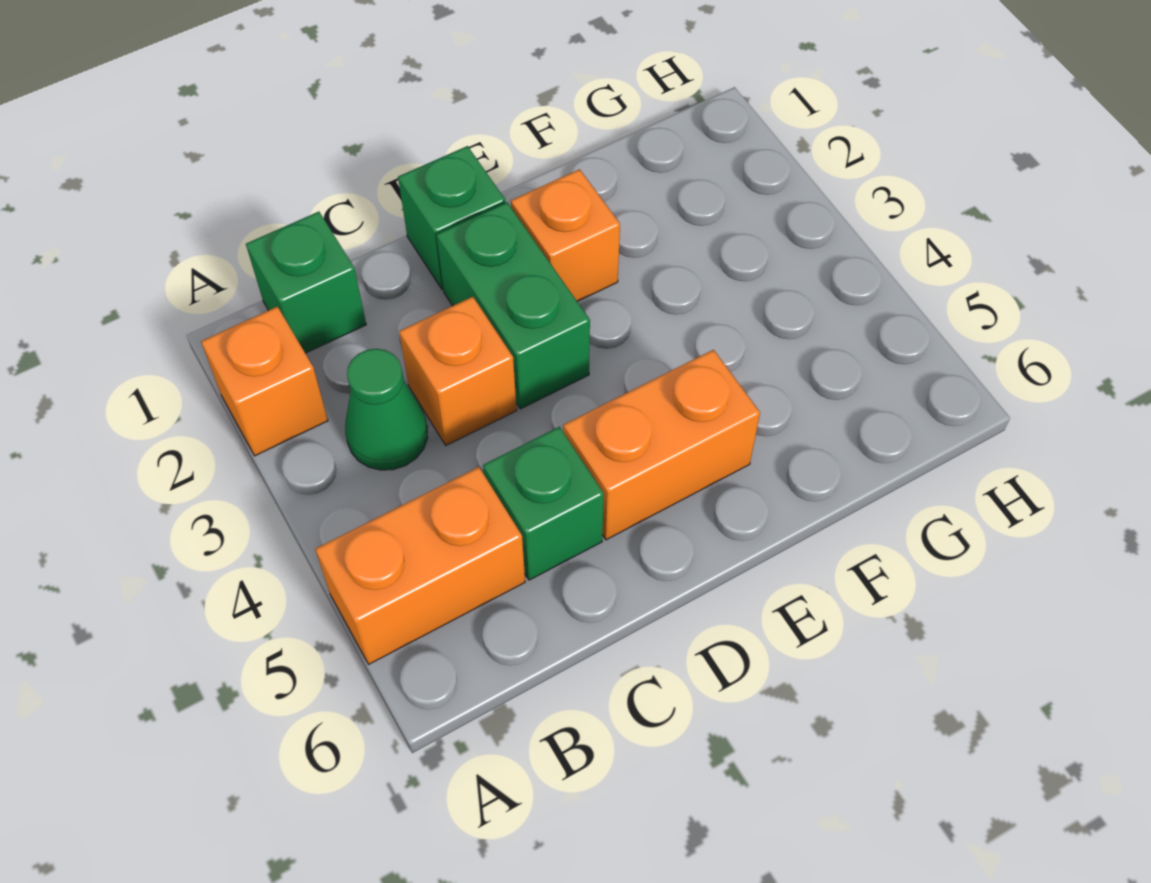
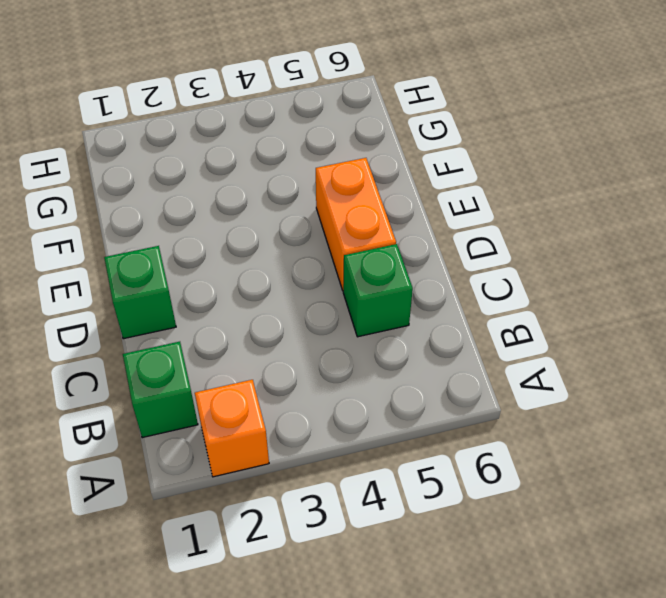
none -> orange 1x2 brick [315,467,525,664]
none -> green 1x1 cone [345,349,428,470]

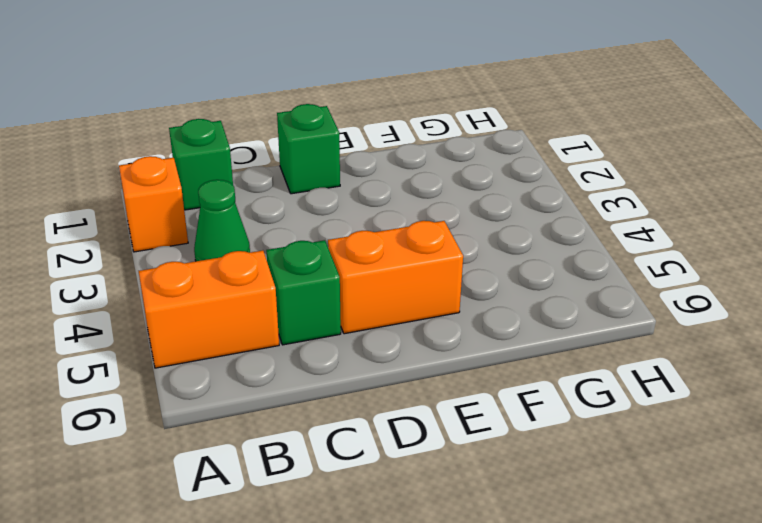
none -> orange 1x1 brick [399,297,517,445]
none -> green 1x2 brick [437,202,590,409]

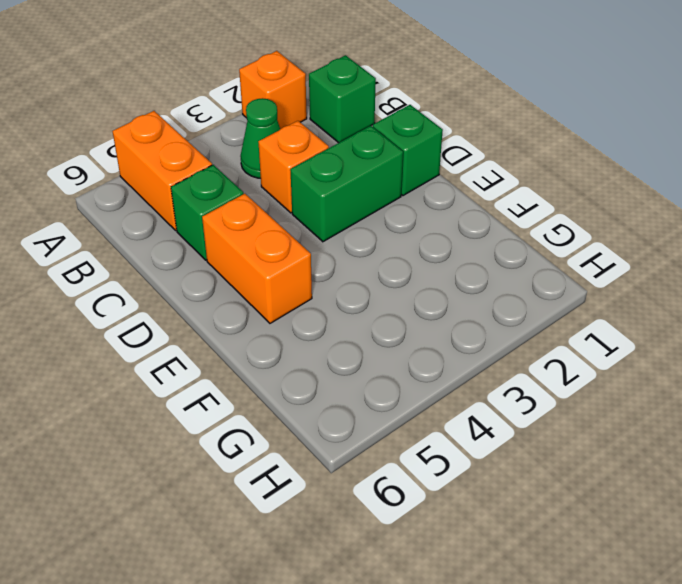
none -> orange 1x1 brick [511,169,620,302]

